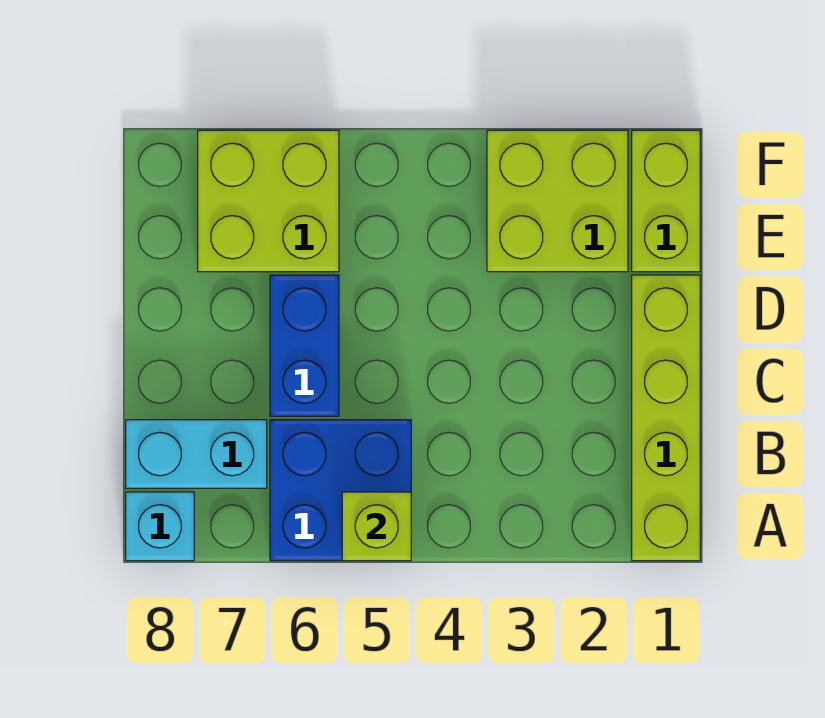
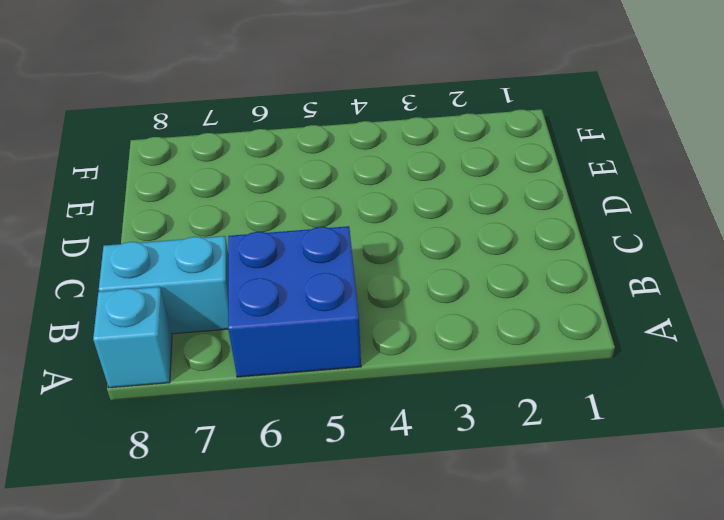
none -> lime 1x4 brick [632,275,700,561]
none -> blue 1x2 brick [270,275,339,416]

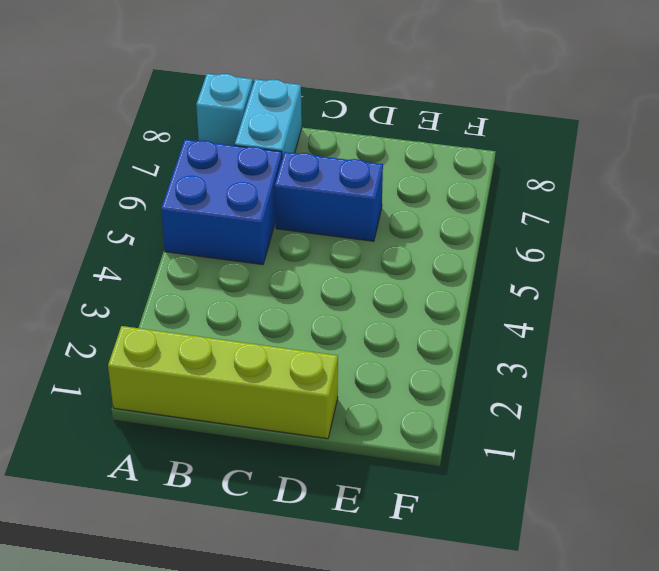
none -> lime 1x2 brick [632,130,700,272]
none -> lime 2x2 brick [487,130,628,272]

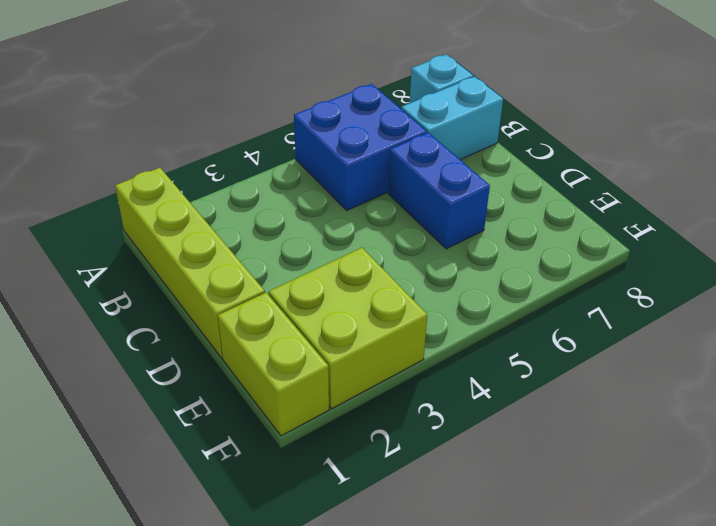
none -> lime 2x2 brick [198,130,339,272]
none -> lime 1x1 brick [342,492,411,561]

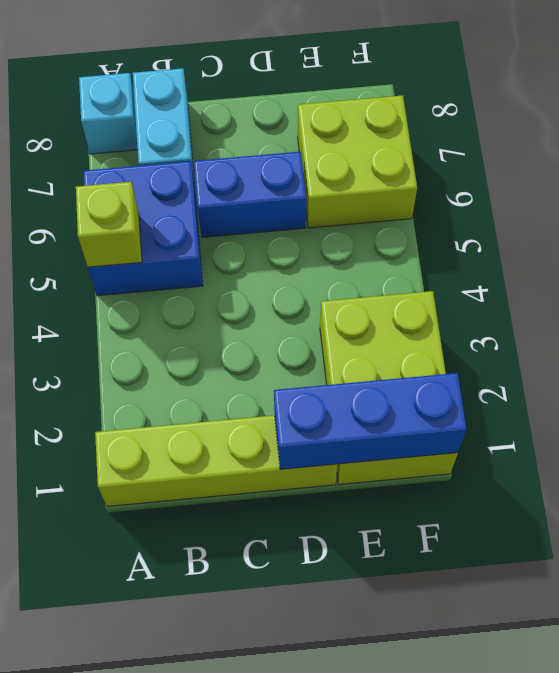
blue 1x3 brick [274,373,467,469] -> none

